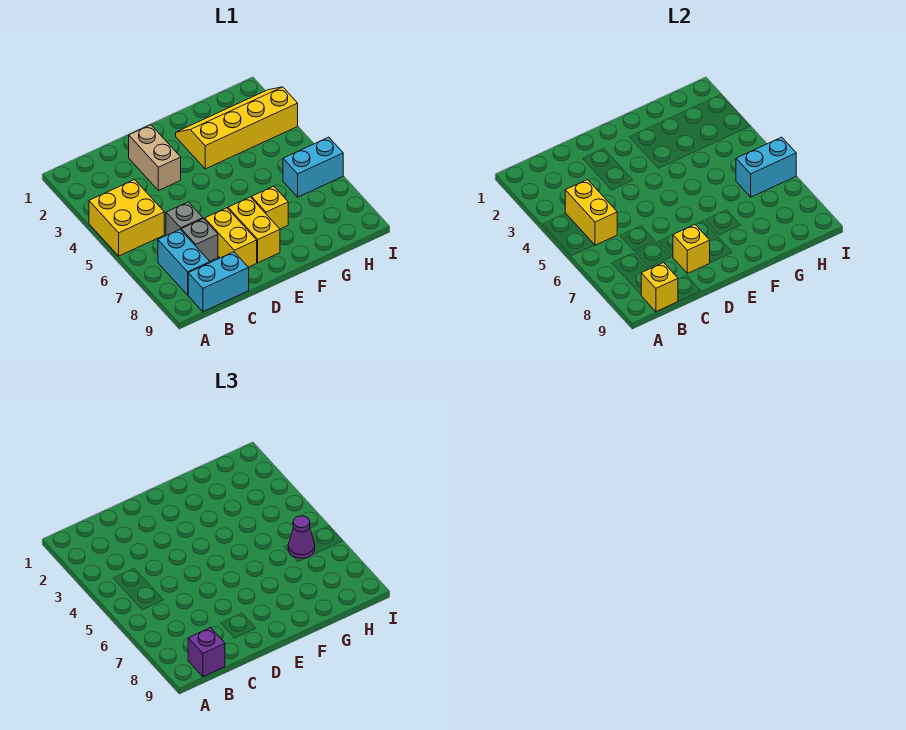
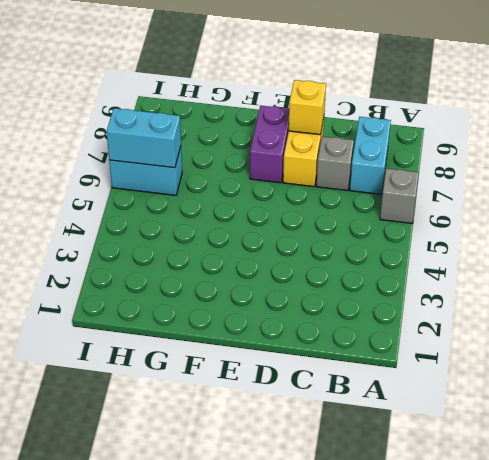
grey 1x1 brick [380,168,419,223] -> grey 1x1 brick moved to [166,202,203,236]
purple 1x2 brick [250,106,289,183] -> yellow 1x2 brick [228,197,280,263]
none -> yellow 2x2 brick [89,180,164,256]
none -> cyan 1x2 brick [188,252,249,312]
none -> tan 1x2 brick [129,125,181,191]

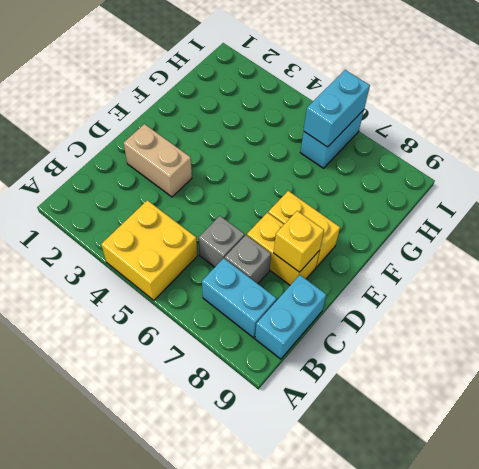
none -> yellow 2x4 slope [176,87,298,169]
none -> yellow 1x1 brick [252,186,288,229]
none -> yellow 1x2 brick [565,180,617,245]

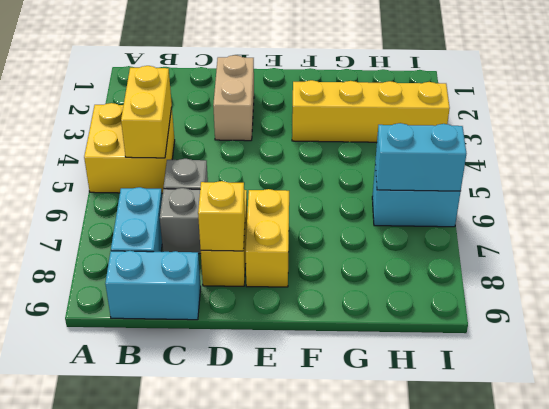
none -> yellow 1x1 brick [252,186,288,229]
none -> yellow 1x1 brick [641,263,678,312]
none -> purple 1x1 brick [188,628,225,677]

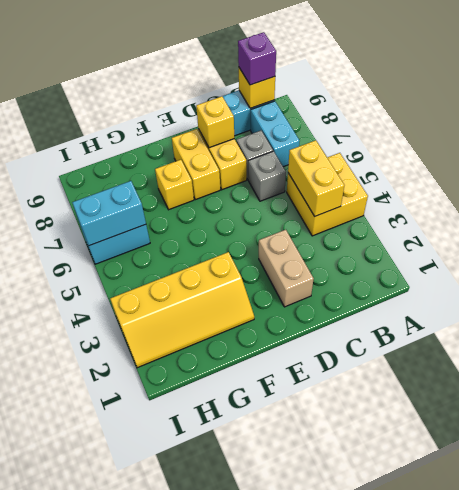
none -> purple 1x1 cone [288,516,315,559]

